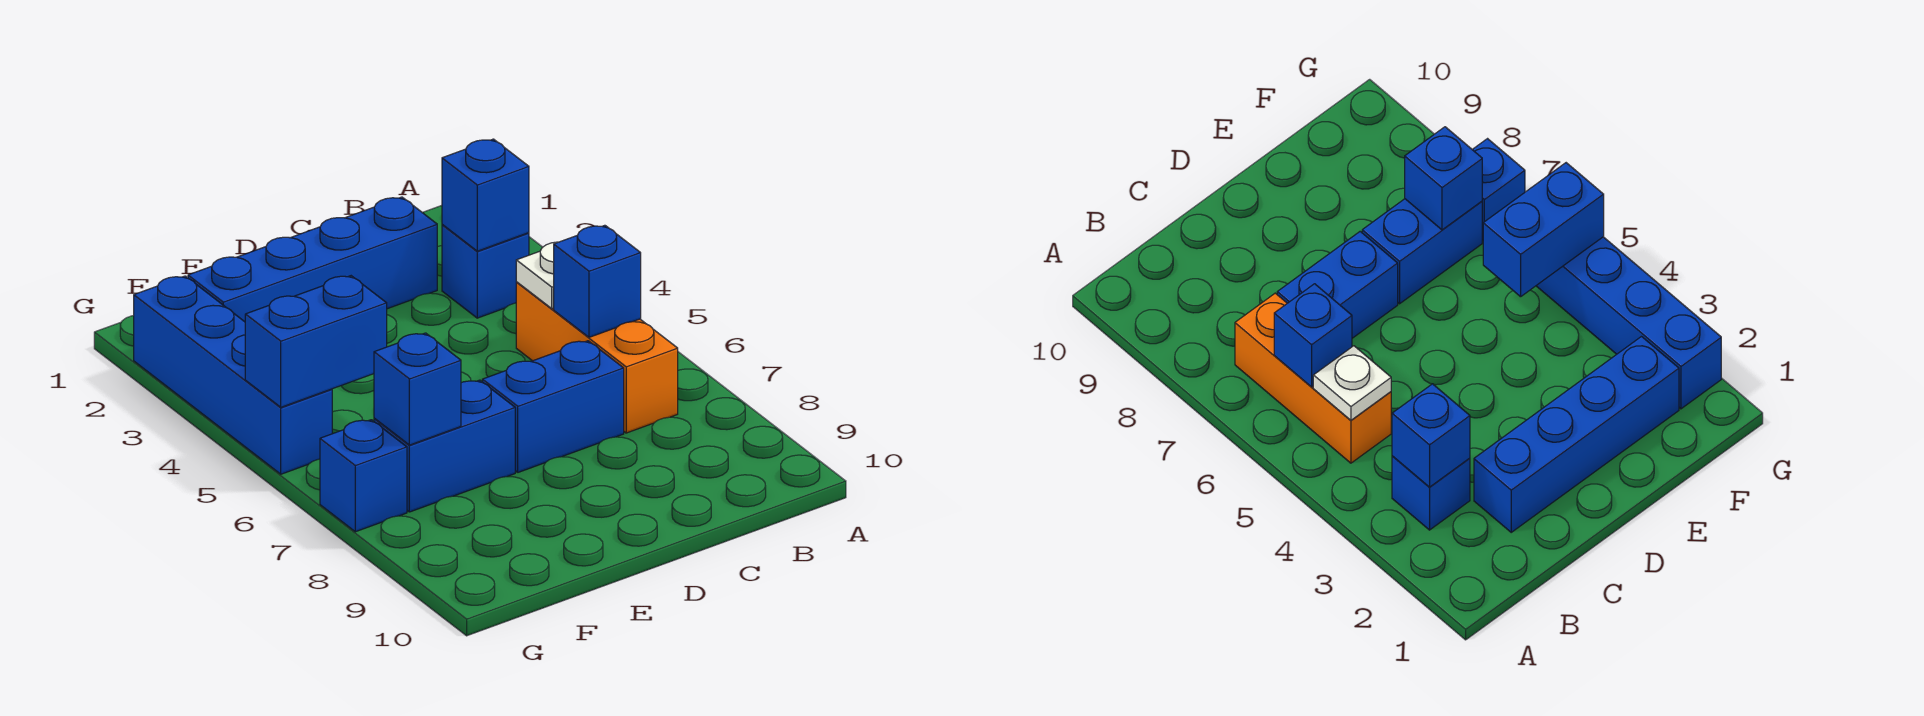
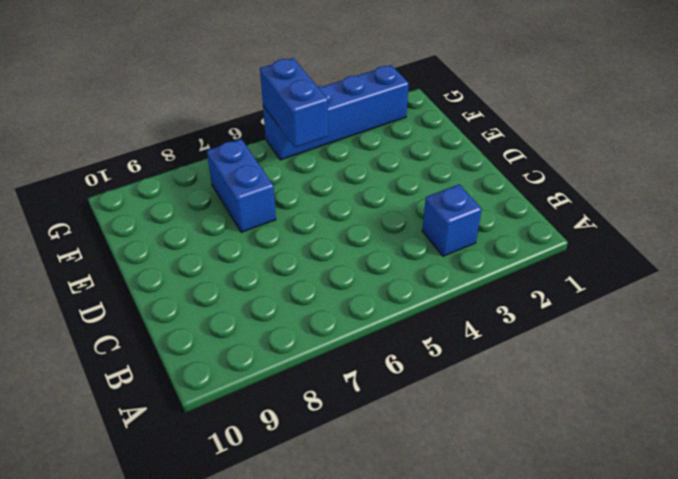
none -> orange 1x3 brick [516,282,678,433]
none -> blue 1x4 brick [188,197,437,322]
none -> blue 1x2 brick [482,341,624,472]

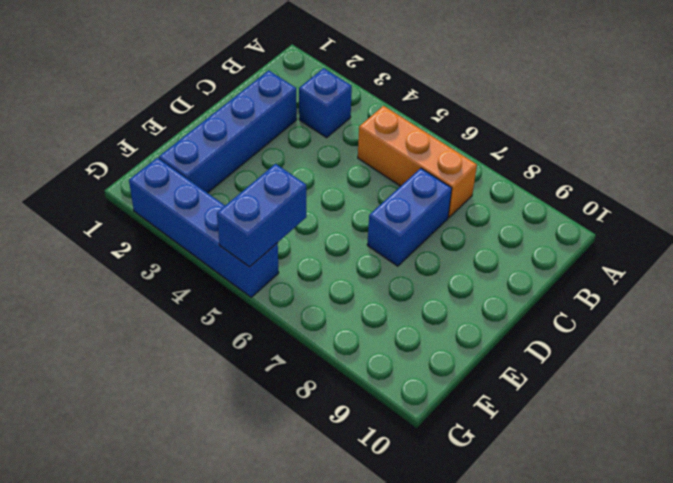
none -> blue 1x2 brick [374,380,515,512]
none -> blue 1x1 brick [320,420,407,532]
none -> blue 1x1 brick [442,139,529,251]

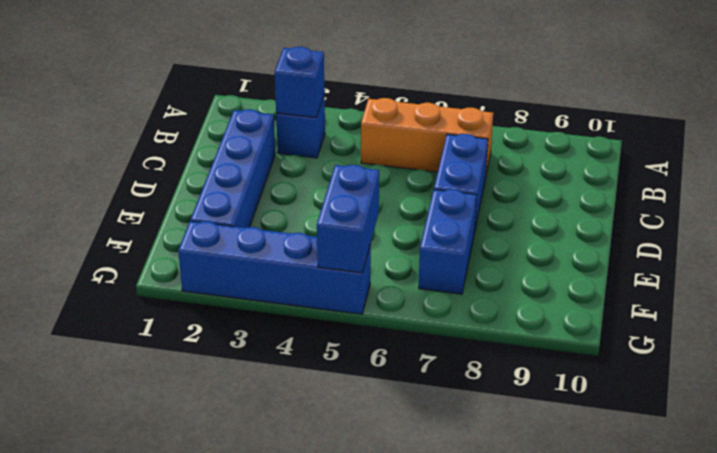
none -> blue 1x1 brick [320,420,407,532]
none -> white 1x1 plate [516,242,558,309]
none -> blue 1x1 brick [554,225,641,337]

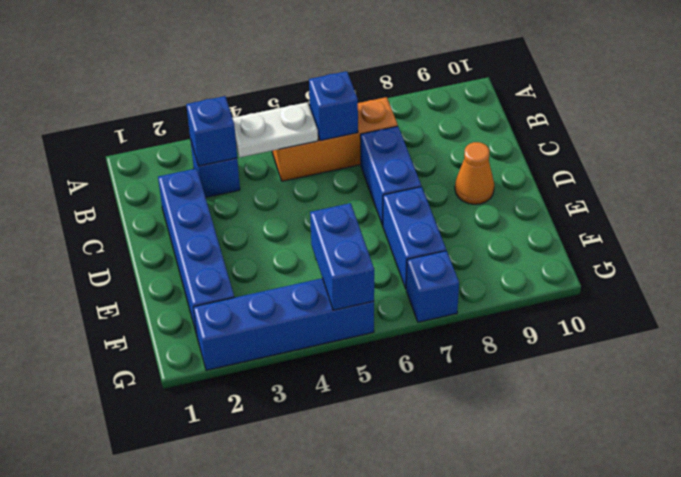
white 1x2 plate [233,102,318,157] -> white 1x1 plate [516,242,558,309]
orange 1x1 cone [455,142,494,204] -> none
none -> blue 1x1 brick [374,333,461,445]

